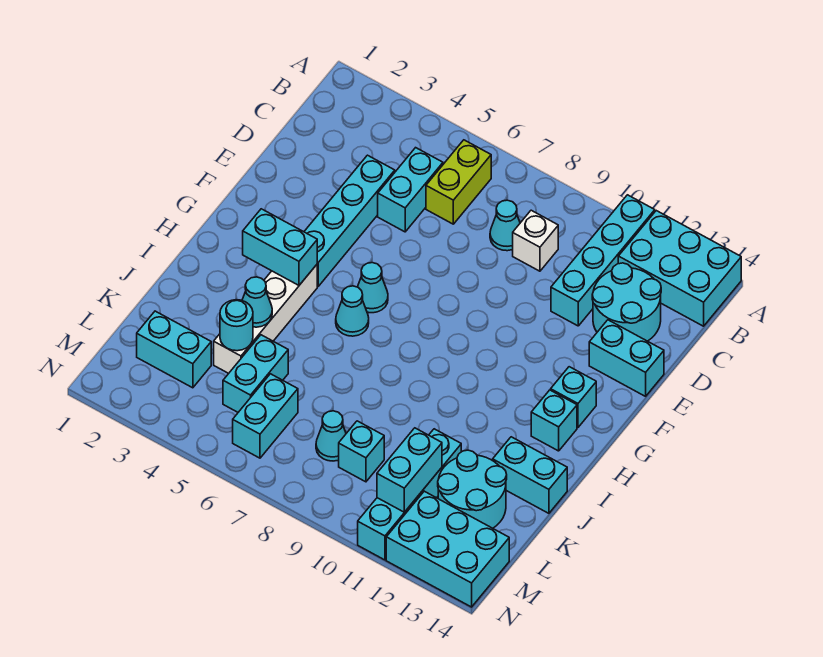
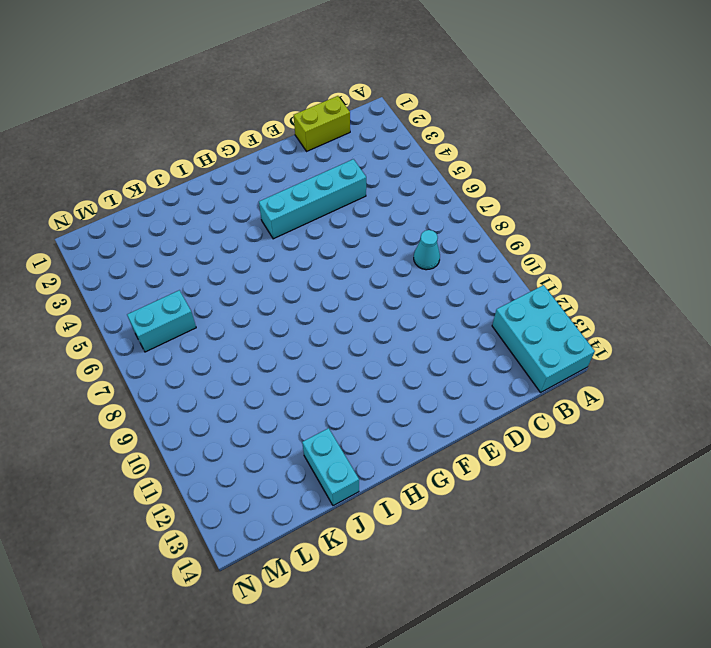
lime 1x2 brick [294,96,350,151] -> lime 1x2 brick moved to [426,140,491,224]
none -> cyan 1x4 brick [551,195,655,326]
none -> cyan 1x2 brick [378,148,443,232]
none -> white 1x1 brick [513,210,558,271]

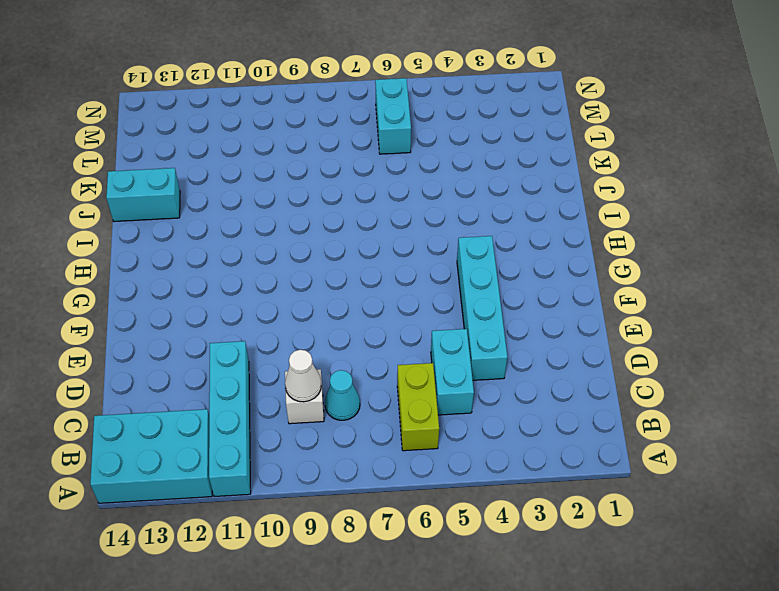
white 1x1 cone [285,350,321,402] -> none
none -> cyan 2x2 round brick [592,263,661,341]
none -> cyan 1x2 brick [589,320,664,396]
none -> cyan 1x1 cone [358,263,388,313]

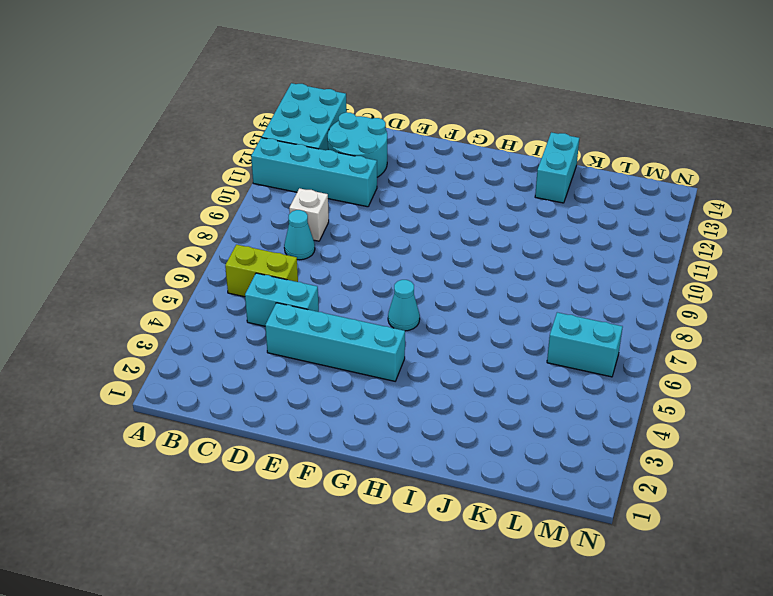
none -> cyan 1x2 brick [589,320,664,396]
none -> cyan 1x1 brick [551,367,596,427]
none -> white 1x4 brick [214,265,317,373]

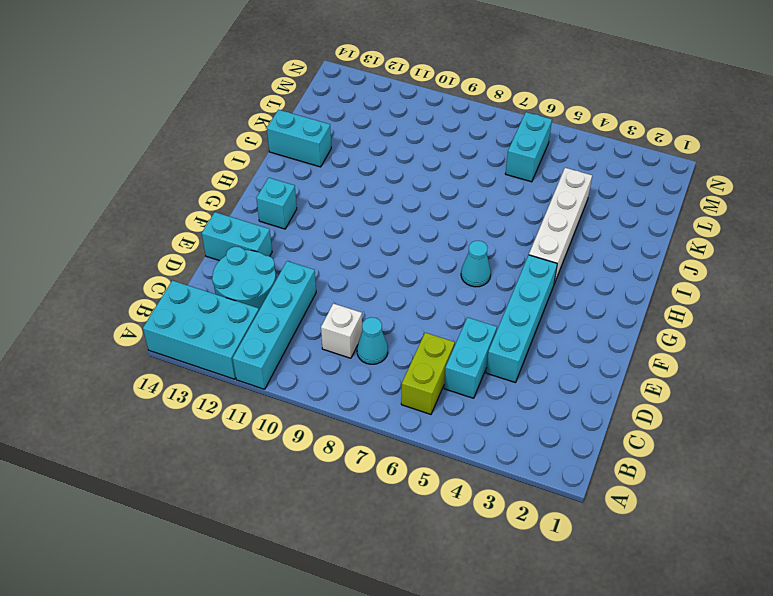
none -> cyan 1x1 cone [336,286,369,336]
none -> cyan 1x1 brick [531,390,577,451]
none -> cyan 1x2 brick [223,335,288,412]

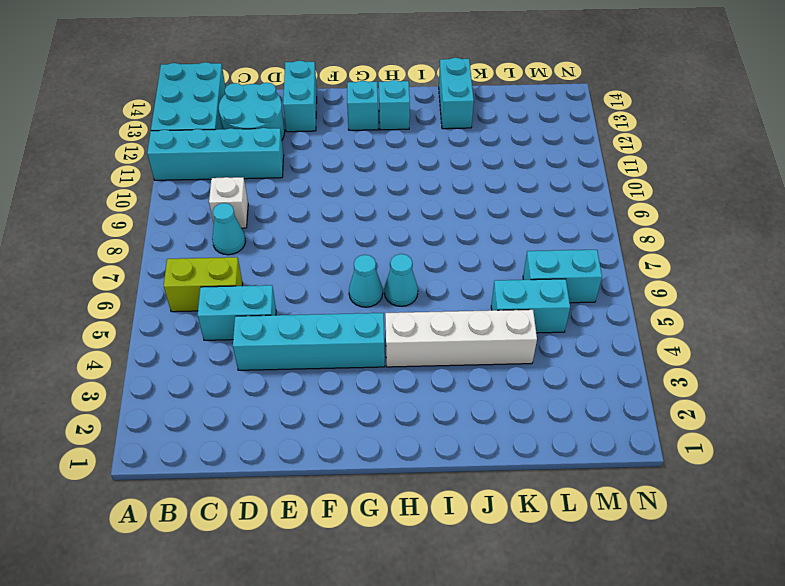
none -> cyan 1x4 brick [358,429,461,560]
none -> cyan 2x2 round brick [438,450,507,528]
none -> cyan 1x2 brick [137,311,211,388]

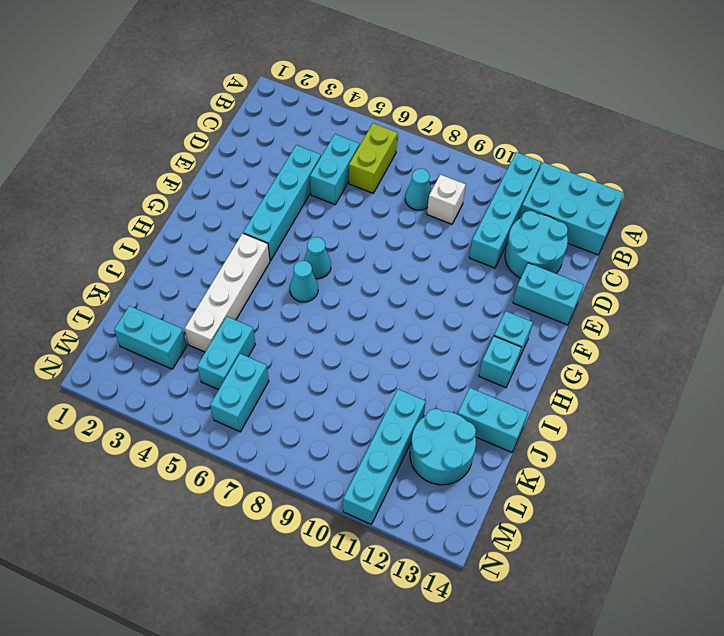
none -> cyan 1x1 cone [316,411,346,461]
none -> cyan 1x1 brick [339,421,384,482]
none -> cyan 2x3 brick [386,491,509,607]

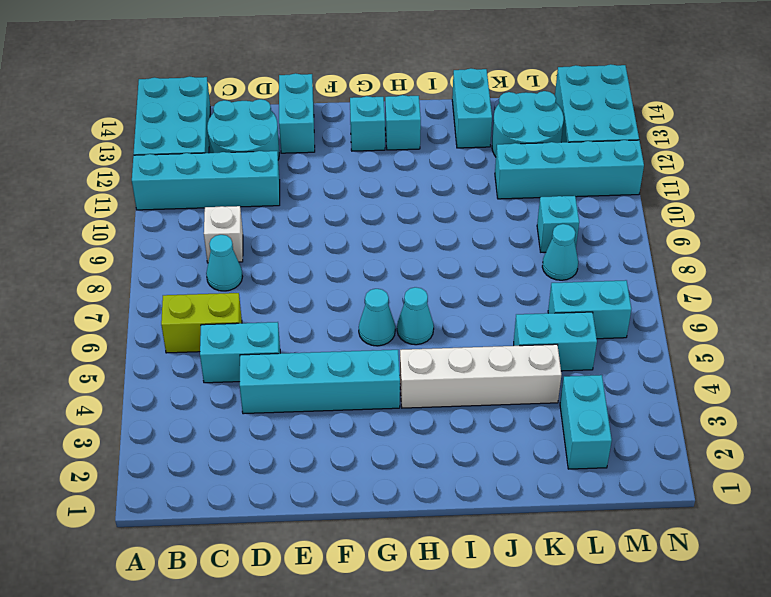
none -> cyan 1x2 brick [243,209,317,285]
none -> cyan 1x1 cone [242,277,272,327]
none -> cyan 1x1 round brick [220,300,253,351]

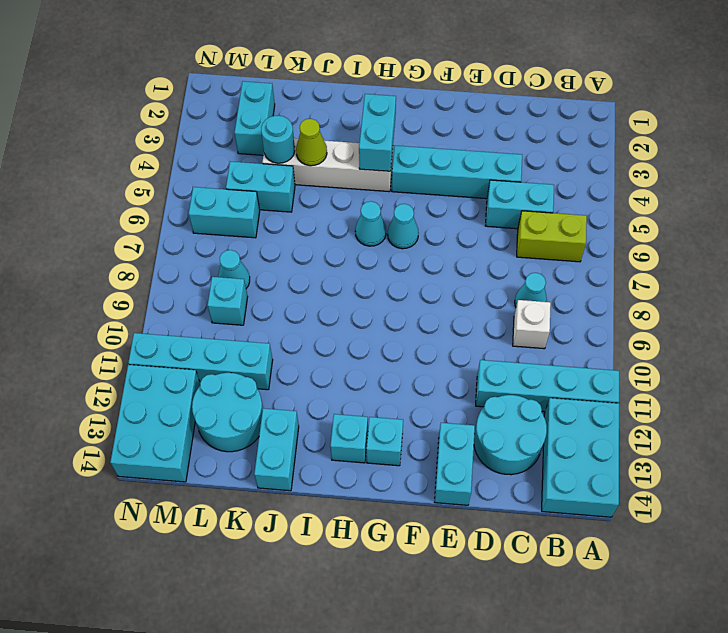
lime 1x1 cone [296,119,327,166] -> cyan 1x1 cone [242,277,272,327]
none -> cyan 1x2 brick [377,428,442,512]

